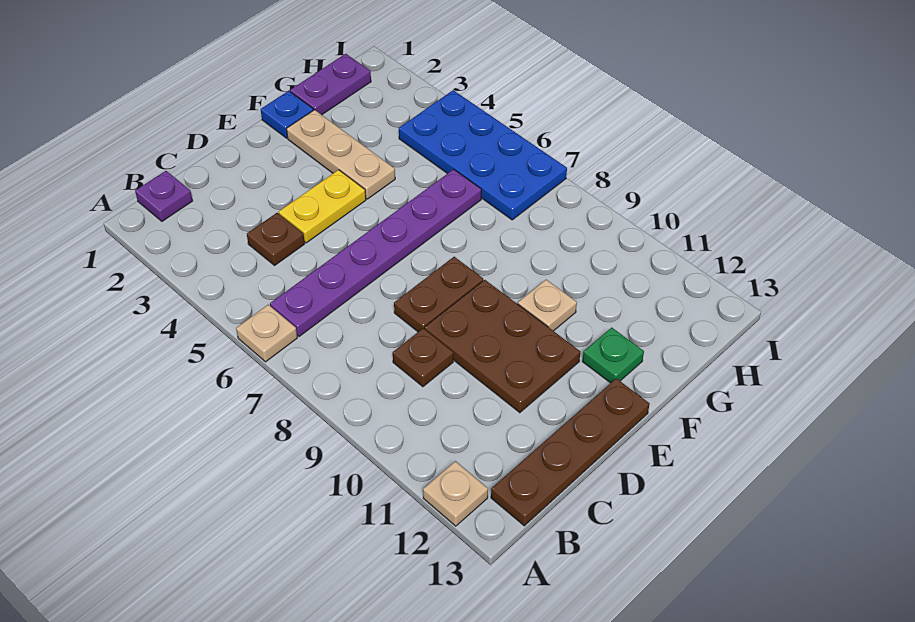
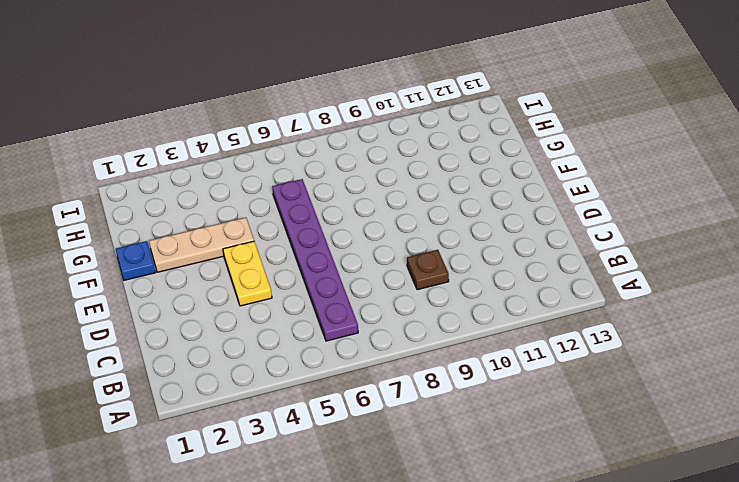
none -> tan 1x1 plate [236,305,297,362]
none -> tan 1x1 plate [423,461,488,526]
none -> purple 1x1 plate [135,171,193,221]

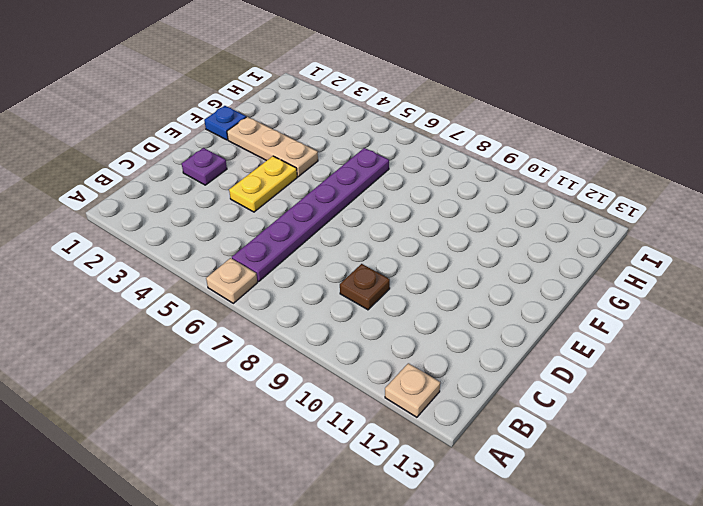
purple 1x1 plate [182,148,227,185] -> purple 1x1 plate moved to [135,171,193,221]
none -> brown 1x4 plate [491,378,650,526]
none -> brown 1x1 plate [247,213,305,265]
none -> brown 1x2 plate [394,257,483,332]

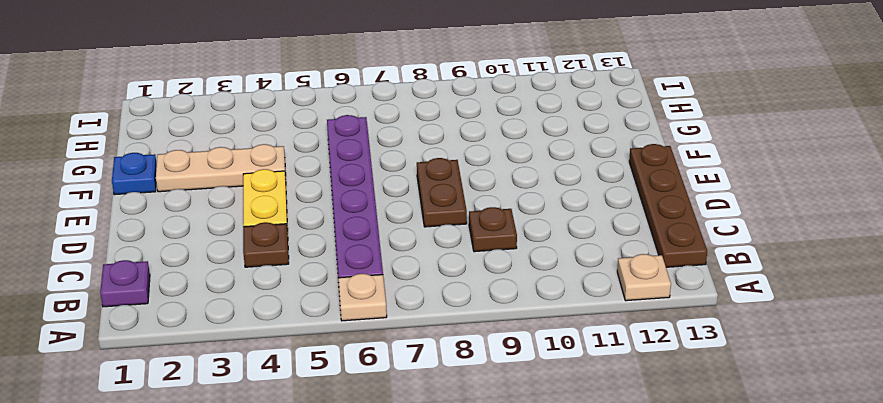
none -> brown 2x3 plate [425,280,580,413]
none -> tan 1x1 plate [518,280,577,331]
none -> green 1x1 plate [582,327,644,383]

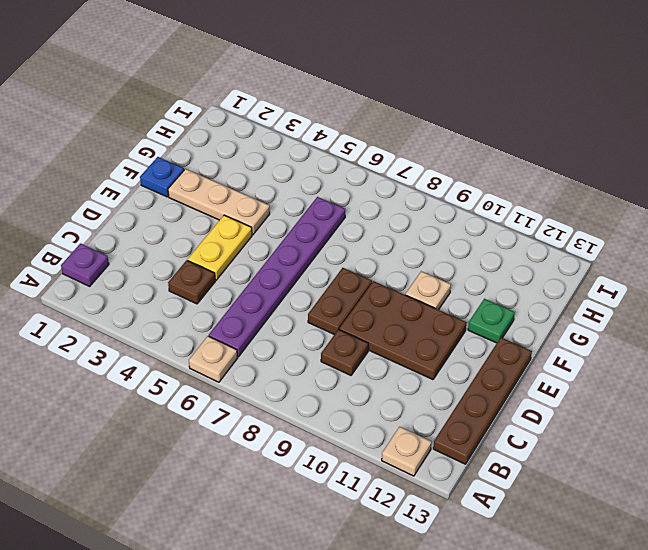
none -> purple 1x2 plate [290,54,371,115]
none -> blue 2x4 plate [399,90,567,220]

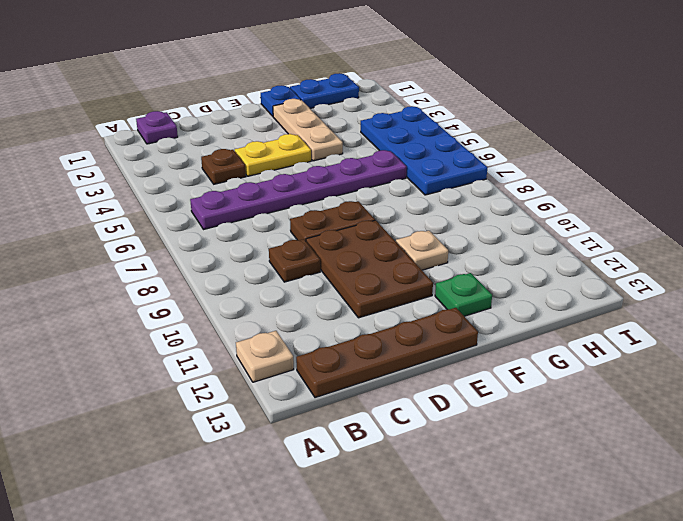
blue 1x2 plate [290,73,359,108] -> purple 1x2 plate [290,54,371,115]
none -> tan 1x1 plate [236,305,297,362]

